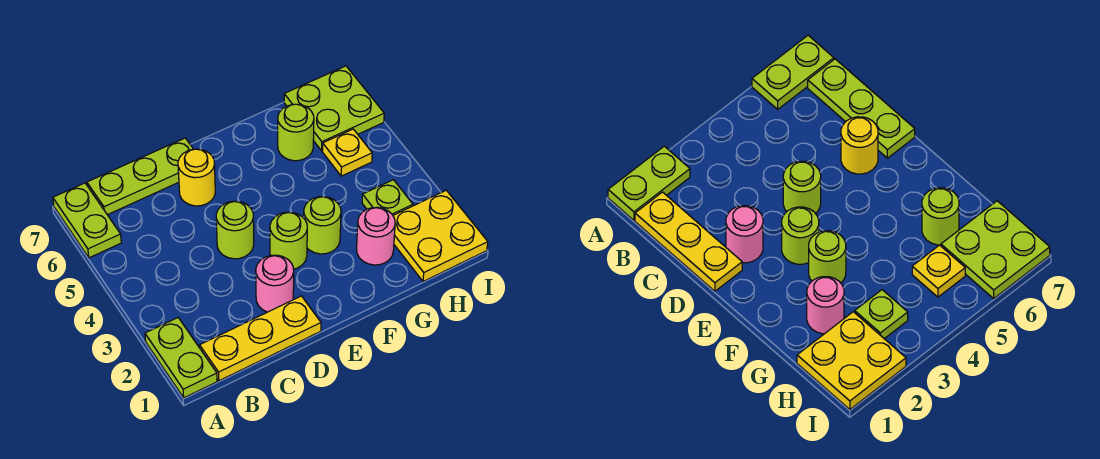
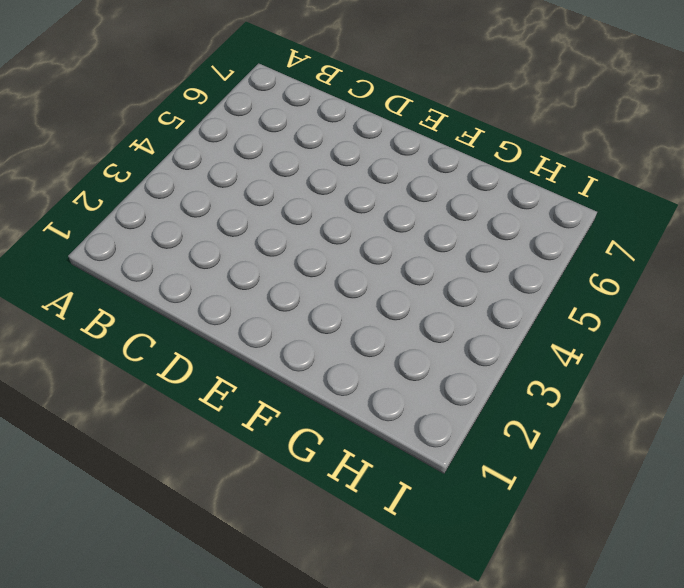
none -> lime 1x2 plate [145,318,217,398]
none -> lime 1x2 plate [53,183,121,258]
none -> yellow 1x3 plate [200,296,321,381]

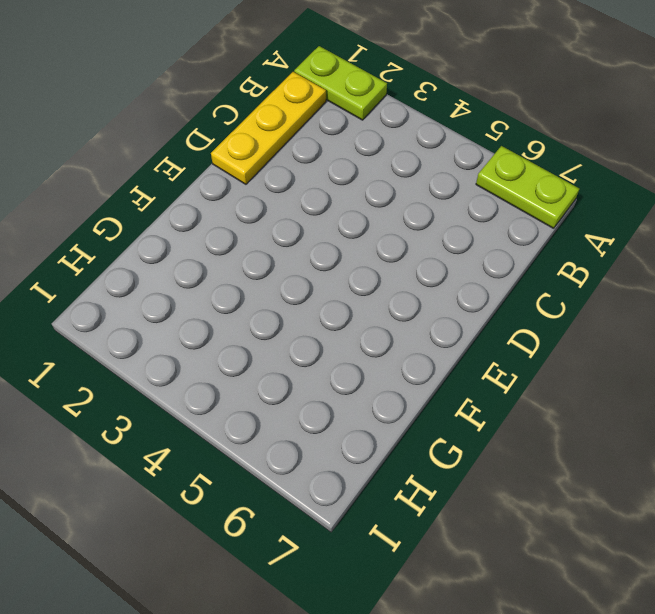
none -> lime 1x3 plate [87,138,193,215]
none -> pink 1x1 round brick [256,255,294,312]
none -> lime 1x1 round brick [216,201,254,259]

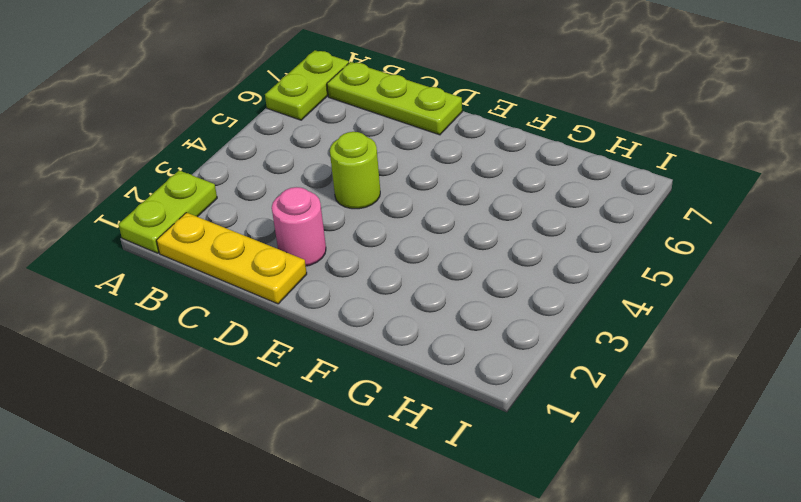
none -> yellow 1x1 round brick [178,149,215,206]
none -> lime 1x1 round brick [270,212,307,269]
none -> lime 1x1 round brick [304,197,341,254]

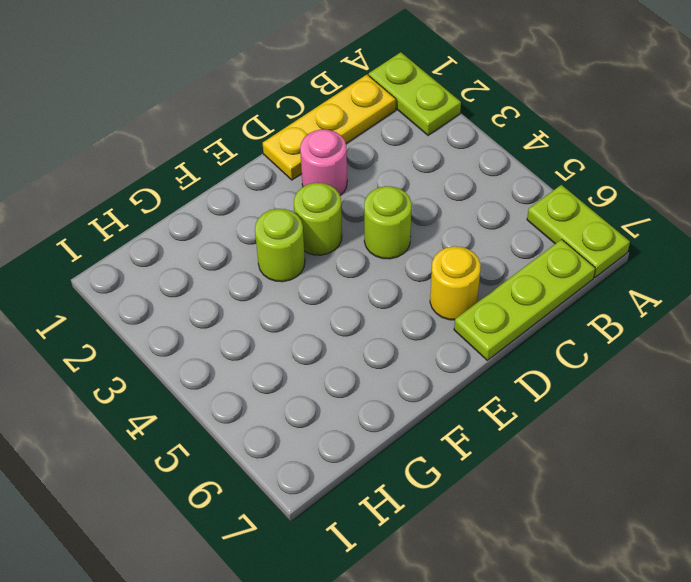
none -> pink 1x1 round brick [357,207,395,265]
none -> lime 1x1 round brick [278,104,314,161]
none -> yellow 2x2 plate [393,190,488,281]

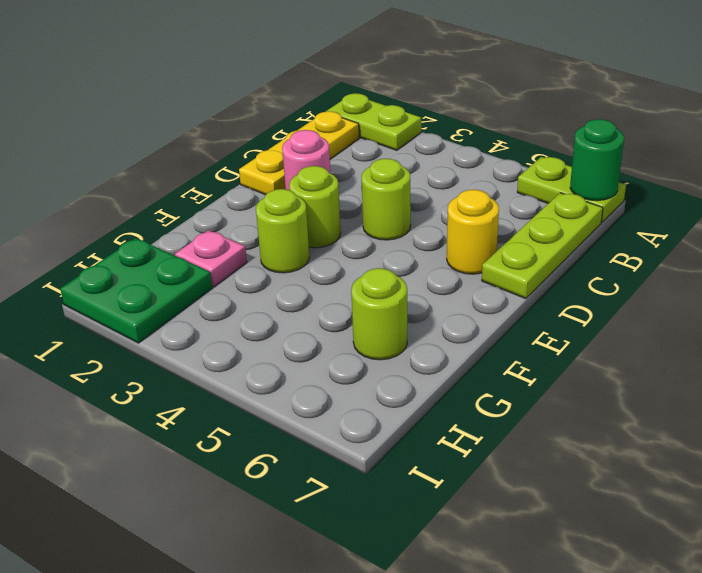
green 1x1 round brick [570,119,624,201] -> none
pink 1x1 plate [175,230,247,287] -> pink 1x1 round brick [357,207,395,265]
green 2x2 plate [60,238,212,343] -> yellow 2x2 plate [393,190,488,281]
none -> lime 1x1 plate [362,180,413,215]
none -> yellow 1x1 plate [323,129,372,176]
none -> lime 2x2 plate [284,66,384,151]

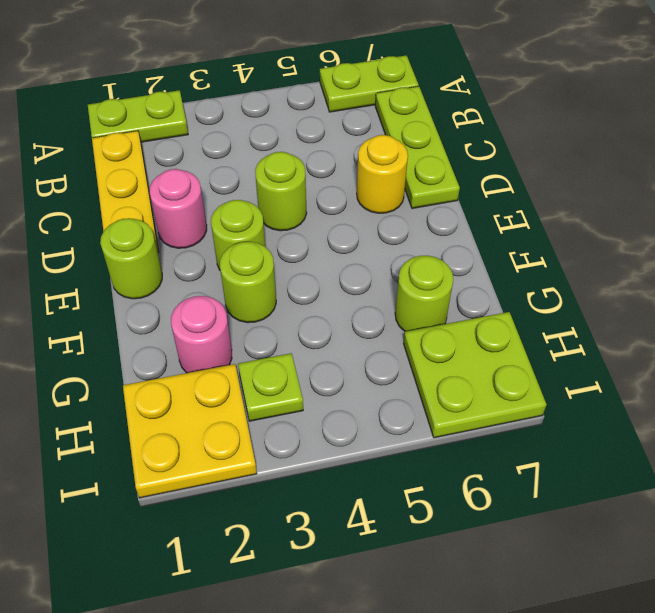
lime 1x1 round brick [100,218,162,299] -> none
none -> yellow 1x1 plate [323,129,372,176]

